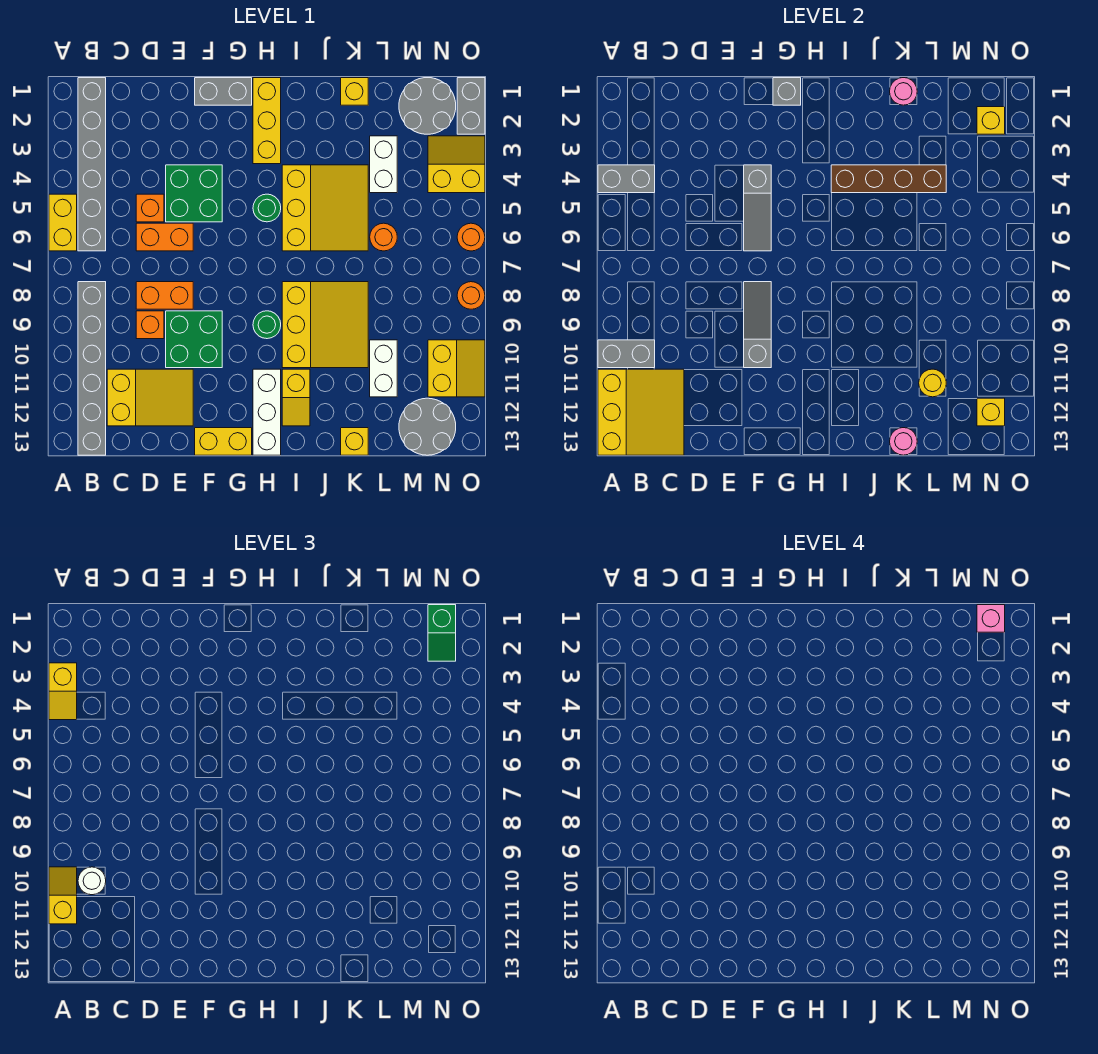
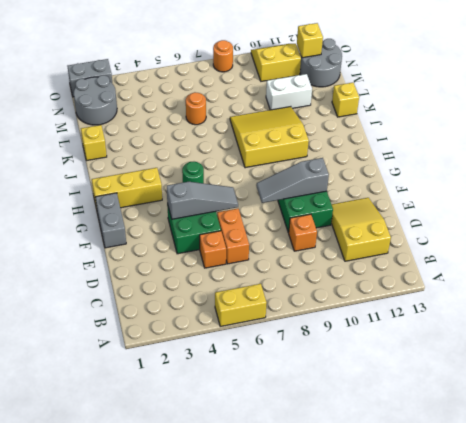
none -> grey 1x6 brick [78,78,106,251]
none -> grey 1x6 brick [78,282,106,455]
none -> orange 1x2 brick [136,282,193,309]
none -> yellow 1x2 brick [195,428,252,455]

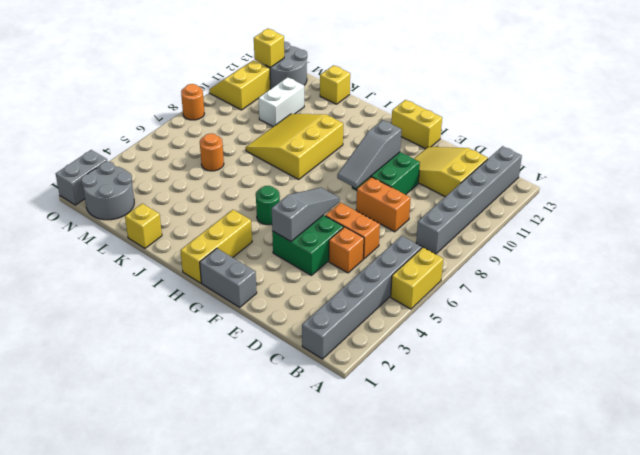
none -> orange 1x1 brick [136,311,164,339]
none -> green 1x1 round brick [253,311,281,339]
none -> white 1x3 brick [253,369,281,455]
none -> yellow 3x3 slope [282,165,368,251]

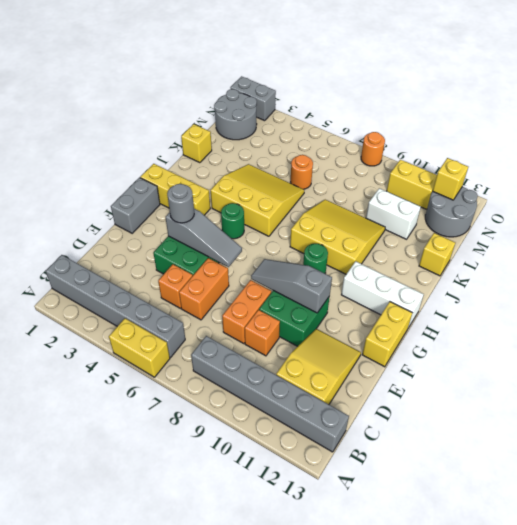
grey 1x1 round brick [167,184,194,223] -> none
none -> yellow 1x2 slope [282,369,310,426]
none -> white 1x2 brick [370,136,397,193]
none -> yellow 2x2 slope [428,136,485,193]
none -> orange 1x1 round brick [457,223,485,251]

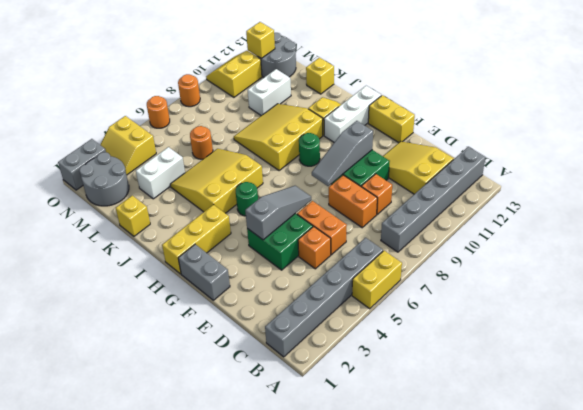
none -> grey 1x2 brick [598,165,655,193]
none -> grey 1x2 brick [598,340,655,368]
none -> yellow 3x3 slope [598,369,684,455]
none -> grey 1x1 brick [773,78,801,105]

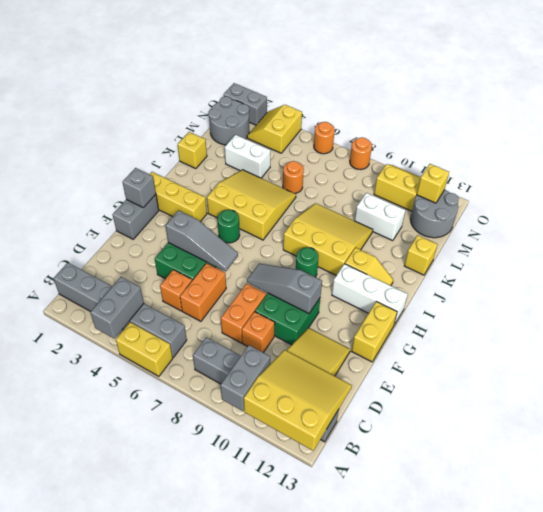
none -> brown 1x4 brick [831,165,946,193]
none -> pink 1x1 round brick [890,78,917,105]
none -> pink 1x1 round brick [890,428,917,455]
none -> yellow 1x1 round brick [919,369,946,397]

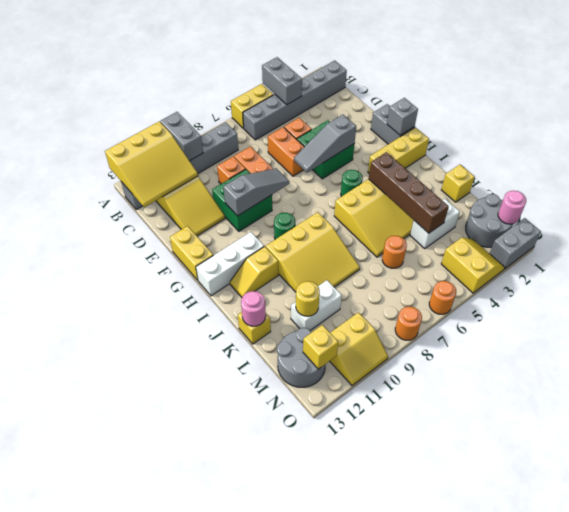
pink 1x1 round brick [498,191,526,224] -> pink 1x1 round brick moved to [890,78,917,105]
none -> yellow 1x1 brick [977,107,1005,134]
none -> yellow 1x2 slope [49,663,77,720]
none -> yellow 1x2 slope [49,867,77,924]
none -> white 1x1 round brick [78,867,106,895]

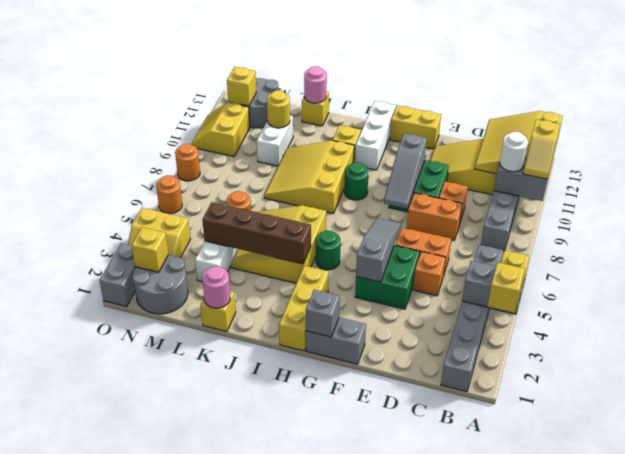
none -> green 1x2 slope [428,605,456,661]
none -> pink 1x1 brick [977,605,1005,632]

